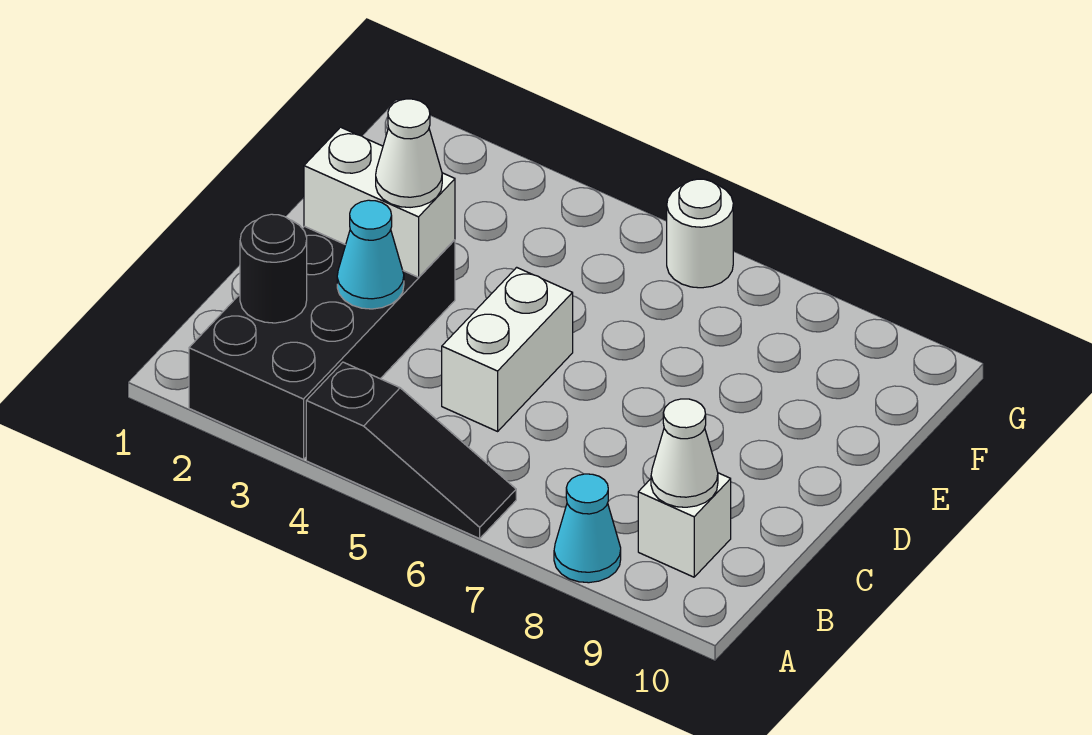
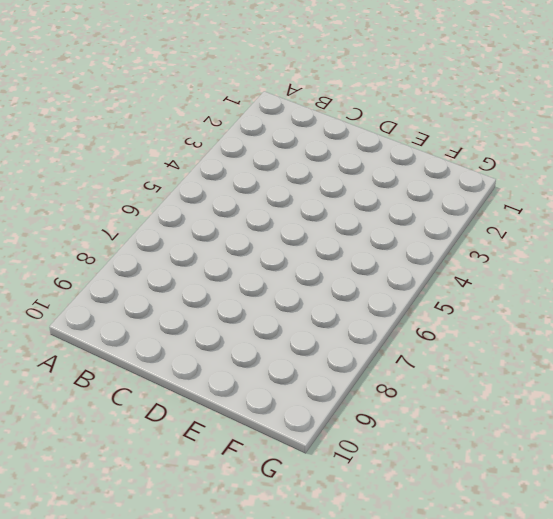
none -> black 2x4 brick [189,226,455,460]
none -> black 1x3 slope [306,362,516,539]

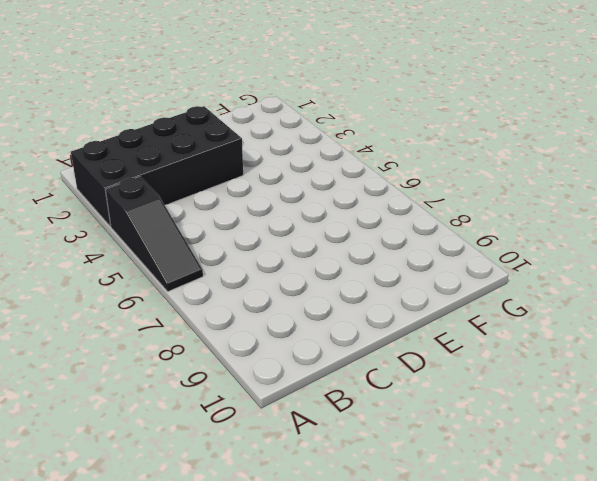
none -> cyan 1x1 cone [554,474,621,583]
none -> white 1x1 brick [638,473,731,577]

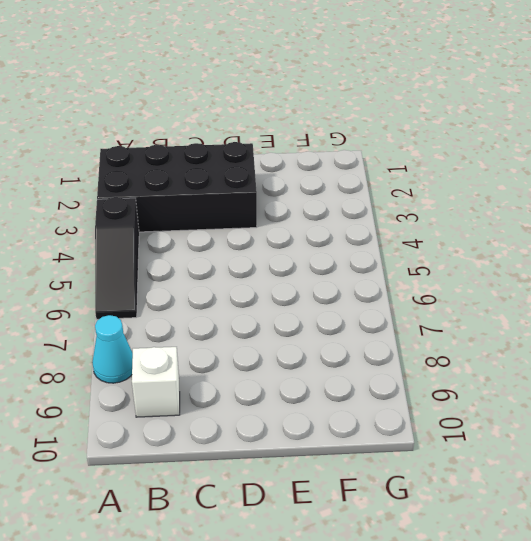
none -> white 1x2 brick [442,267,573,431]
none -> white 1x1 round brick [667,179,733,288]

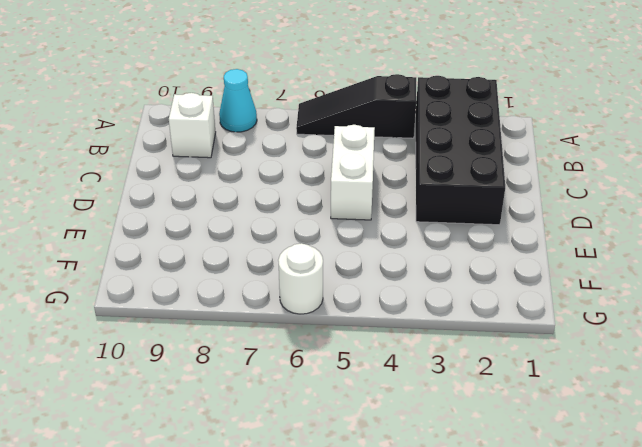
none -> black 1x1 round brick [240,214,307,323]
none -> white 1x1 cone [651,399,718,507]

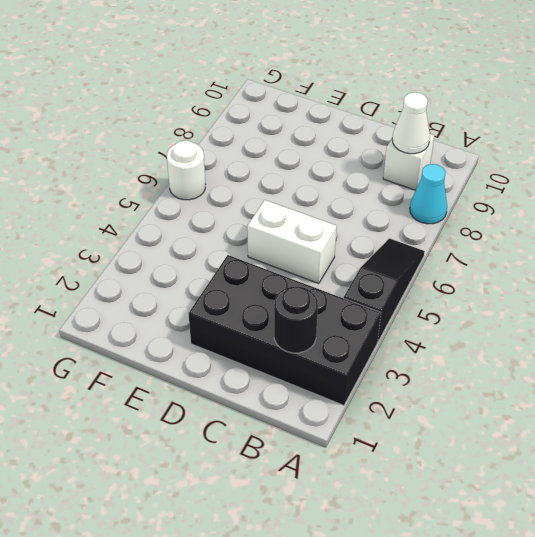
none -> cyan 1x1 cone [337,200,404,309]
none -> white 1x2 brick [304,127,455,277]

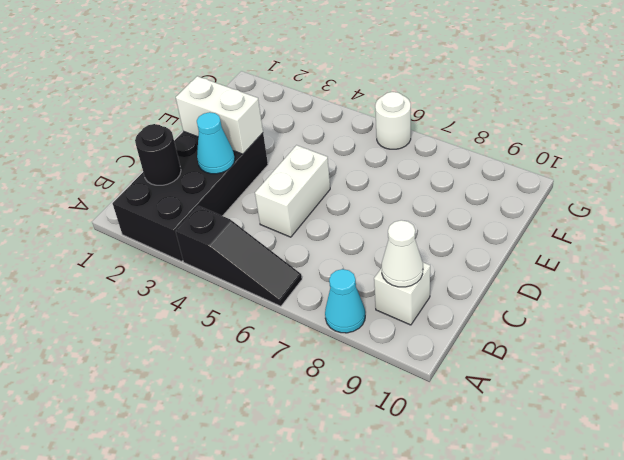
none -> white 1x1 cone [376,99,442,208]

